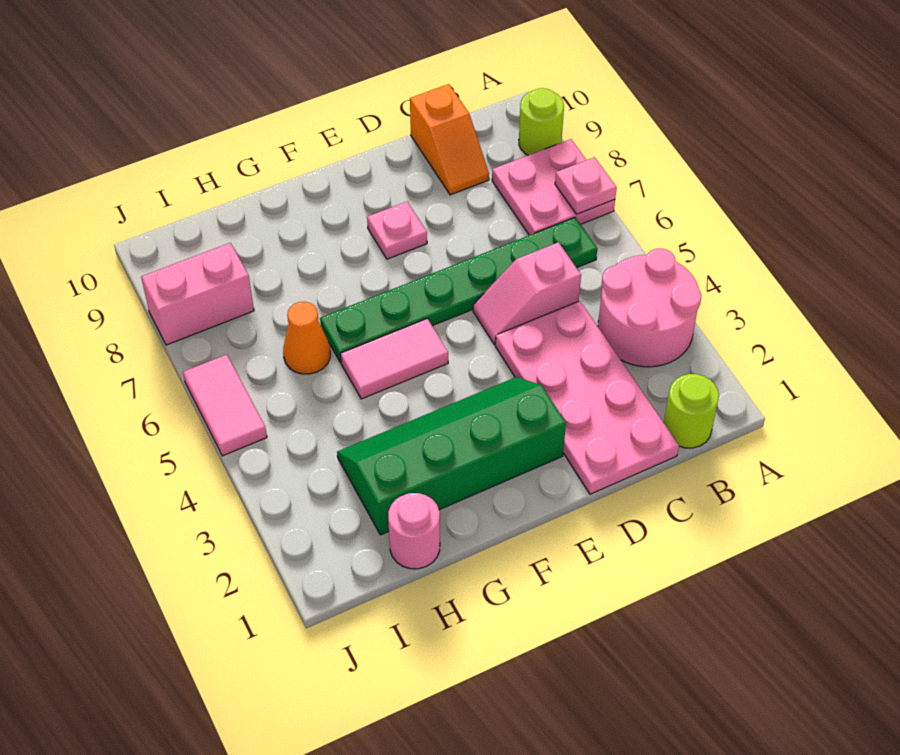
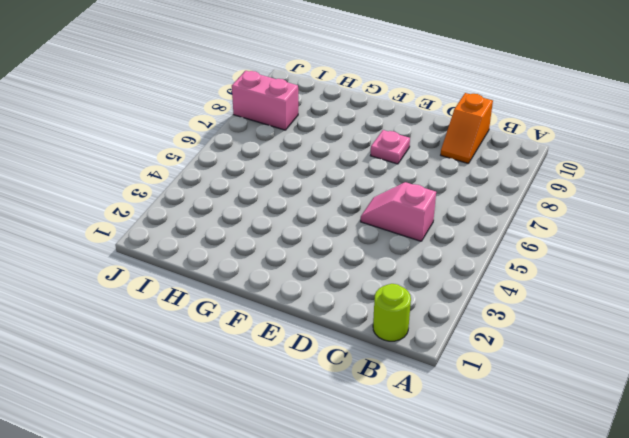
none -> pink 2x2 round brick [598,248,701,367]
none -> pink 2x2 plate [492,139,615,235]
none -> lime 1x1 round brick [519,88,564,155]

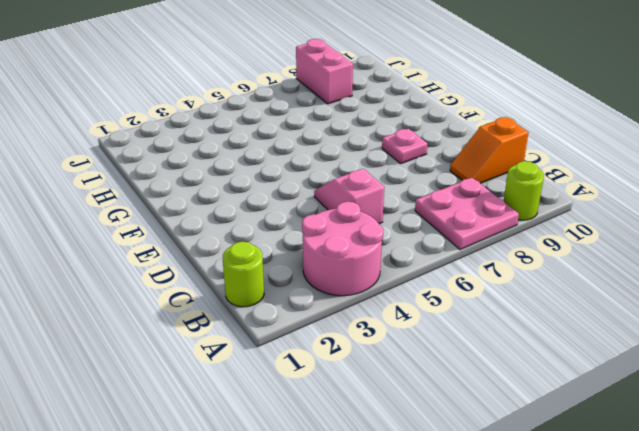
none -> green 1x6 plate [320,217,597,363]
none -> pink 2x4 plate [495,301,679,494]
none -> green 2x4 slope [337,377,566,535]

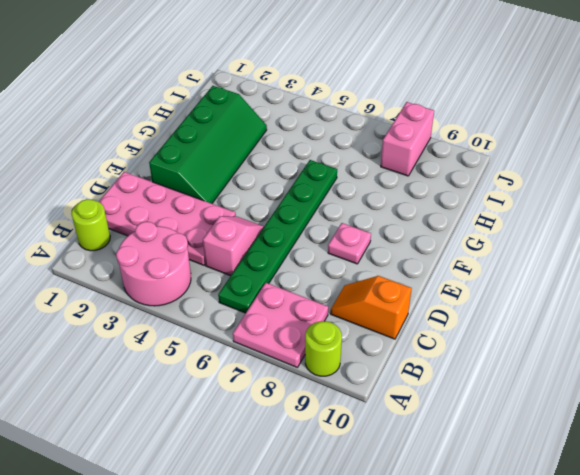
none -> pink 1x2 tile [340,319,448,399]
none -> pink 1x1 round brick [388,493,440,569]
none -> orange 1x1 cone [283,302,330,374]

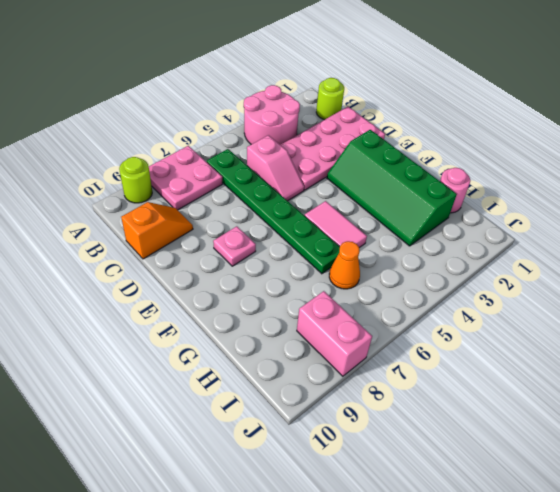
none -> pink 1x2 tile [183,355,267,456]
none -> pink 1x1 plate [555,157,617,214]

